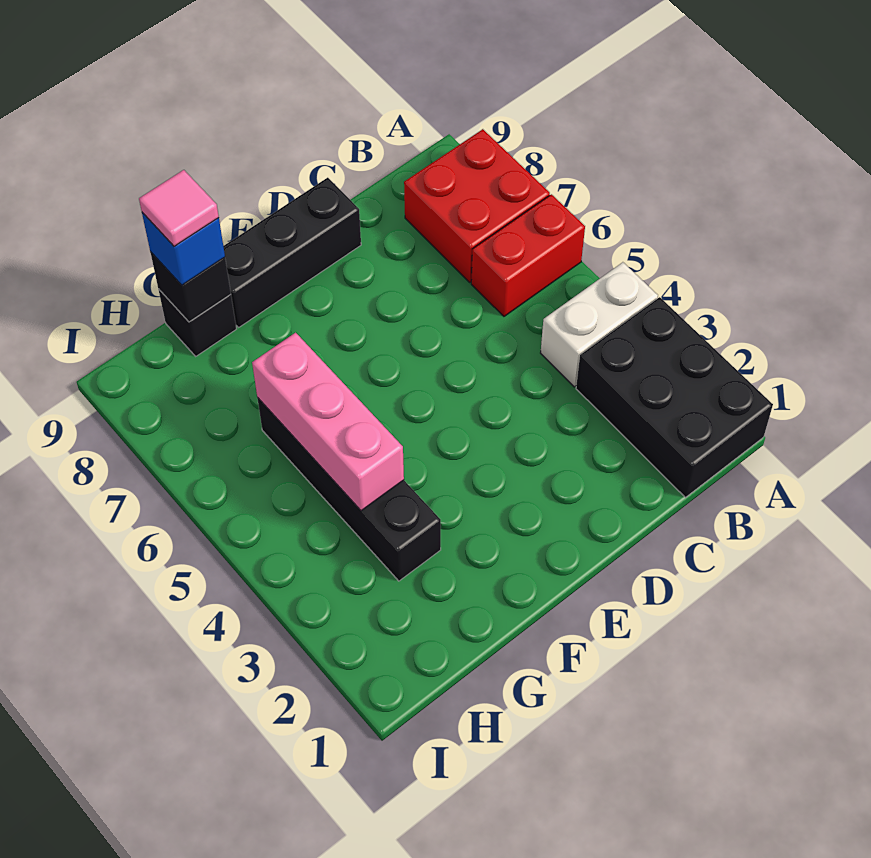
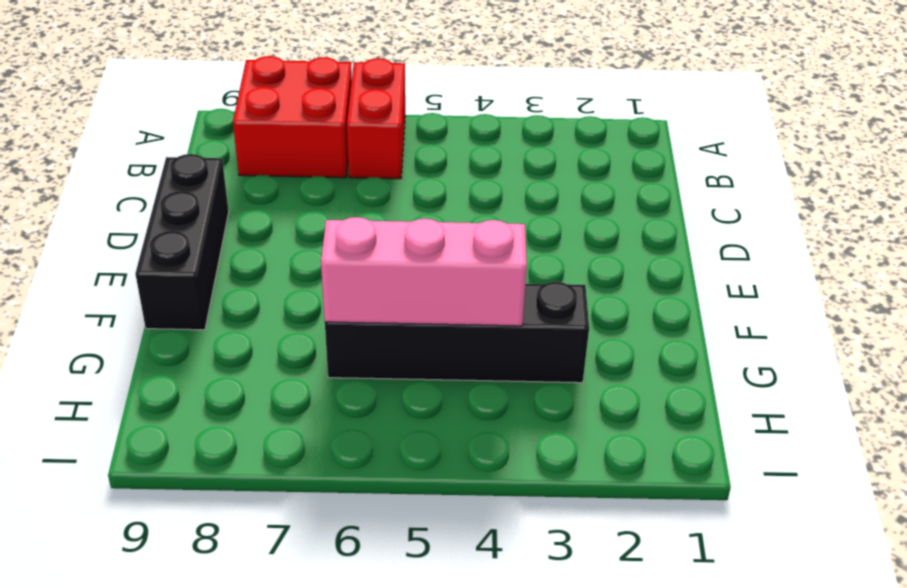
none -> black 2x3 brick [576,297,773,497]
none -> white 1x2 brick [541,262,658,387]

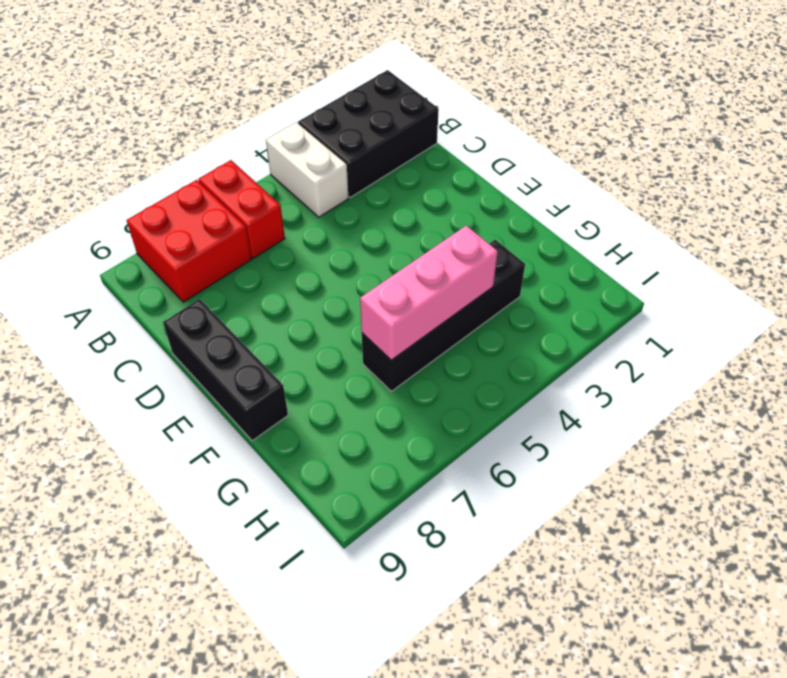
none -> black 1x1 brick [158,289,236,356]
none -> black 1x1 brick [150,252,231,322]

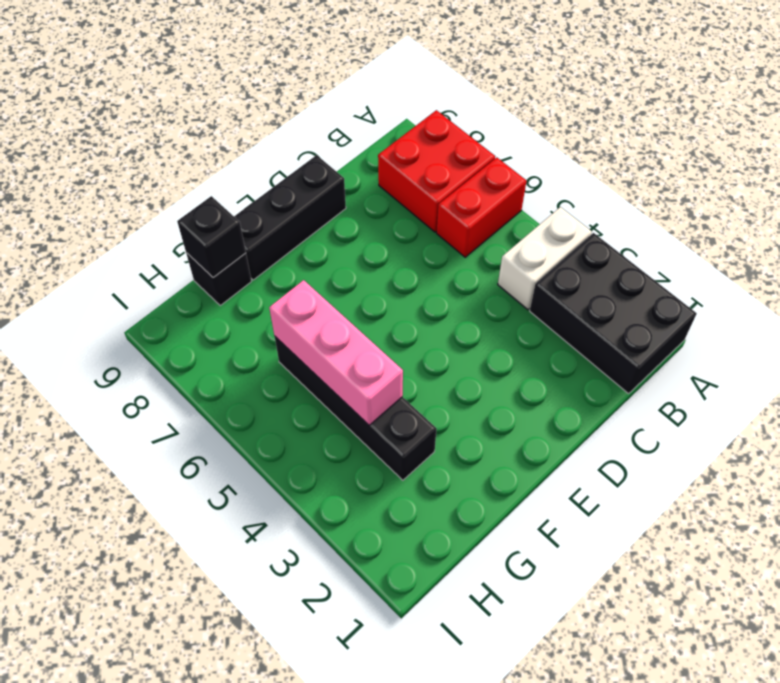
none -> blue 1x1 brick [142,213,225,285]
none -> pink 1x1 tile [139,170,219,246]

